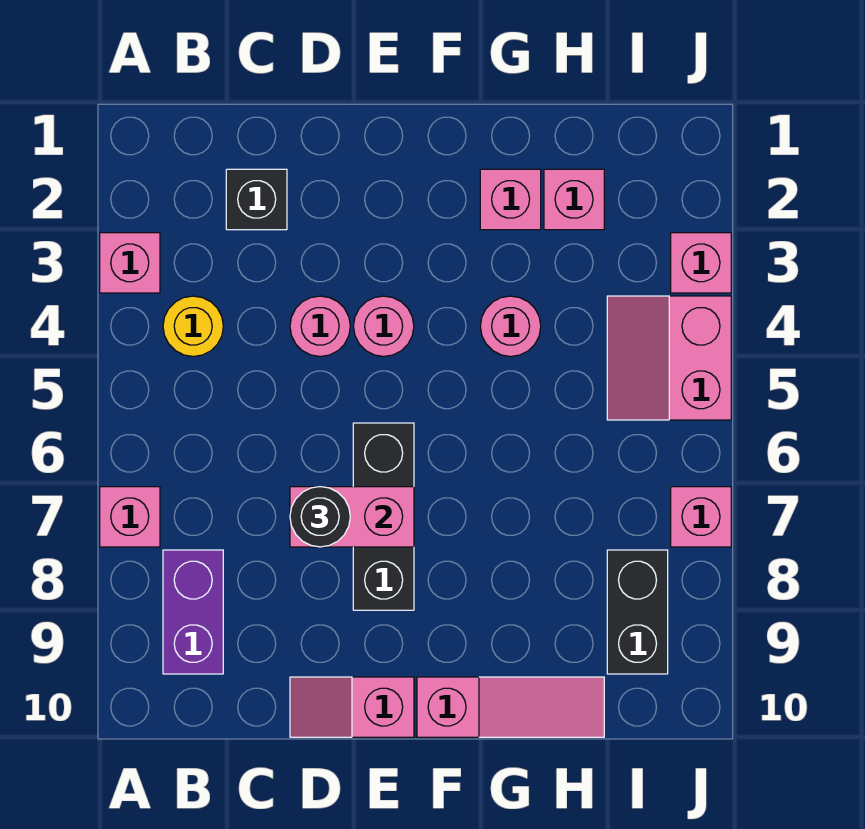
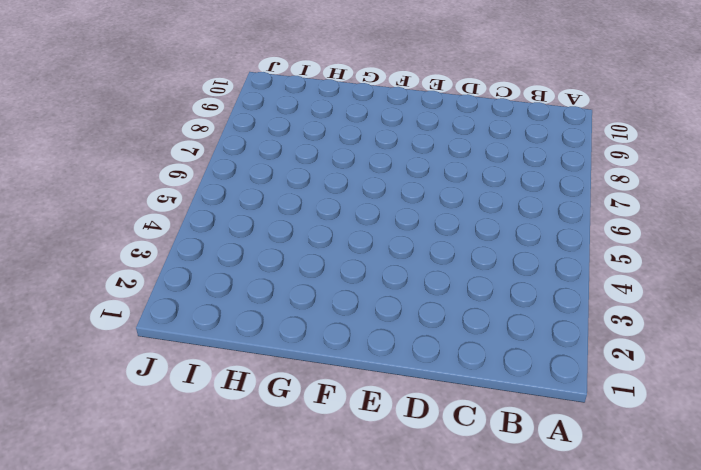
none -> pink 1x1 brick [100,233,160,293]
none -> pink 1x1 brick [100,487,160,547]
none -> yellow 1x1 round brick [163,296,223,356]

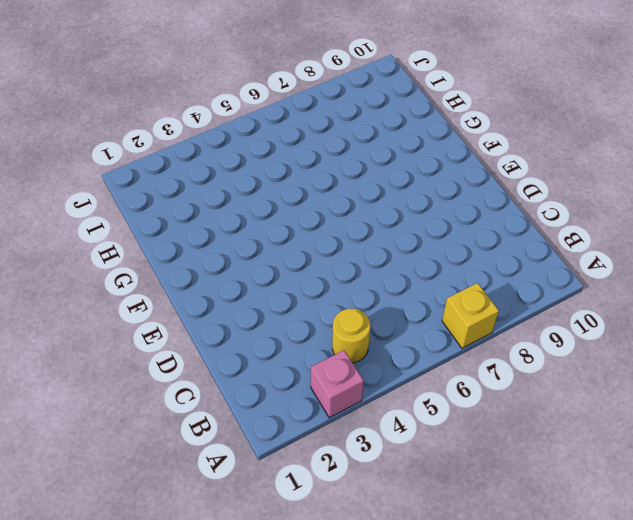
yellow 1x1 brick [442,283,499,348] -> pink 1x1 brick [100,487,160,547]
none -> purple 1x2 brick [163,550,223,674]
none -> black 1x1 brick [226,169,287,230]
none -> pink 1x1 round brick [290,296,350,356]

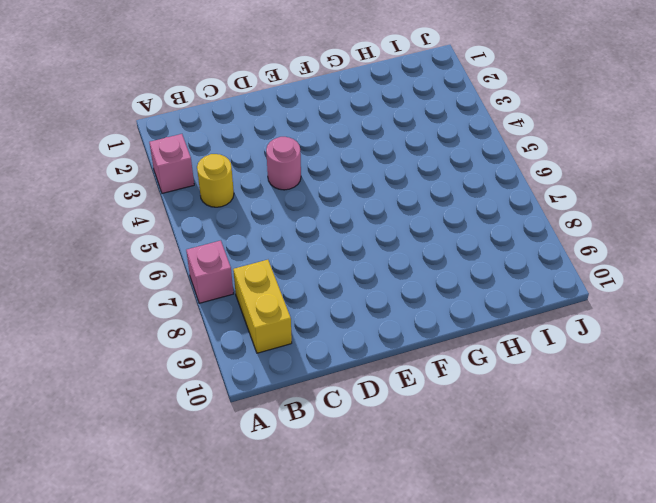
yellow 1x2 brick [233,260,292,353] -> purple 1x2 brick [163,550,223,674]
none -> black 1x1 brick [226,169,287,230]
none -> pink 1x2 slope [290,677,414,737]
none -> pink 1x1 round brick [353,296,414,357]

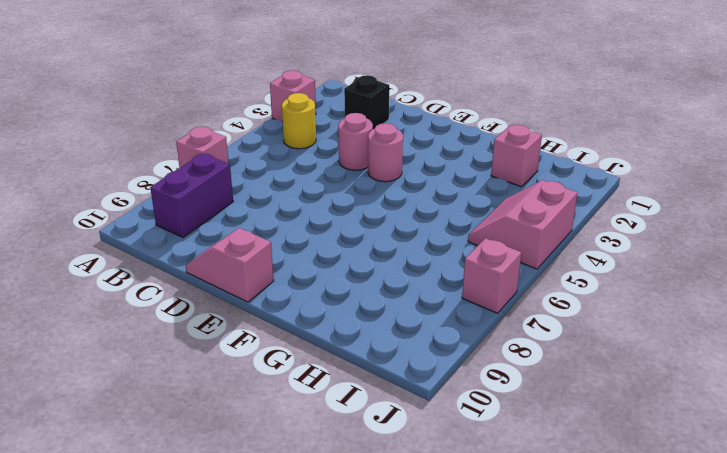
none -> black 1x3 brick [353,423,414,610]
none -> pink 1x3 slope [417,677,604,737]
none -> pink 1x1 brick [480,169,541,230]

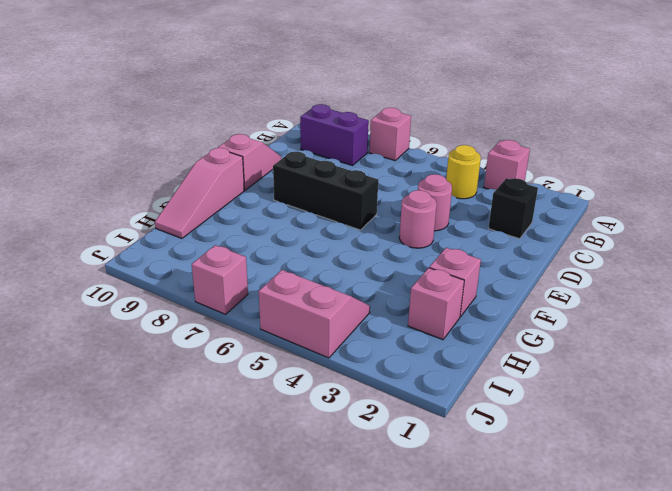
none -> pink 1x1 round brick [480,296,541,356]
none -> black 1x2 brick [607,550,668,674]
none -> pink 1x1 brick [671,233,731,293]

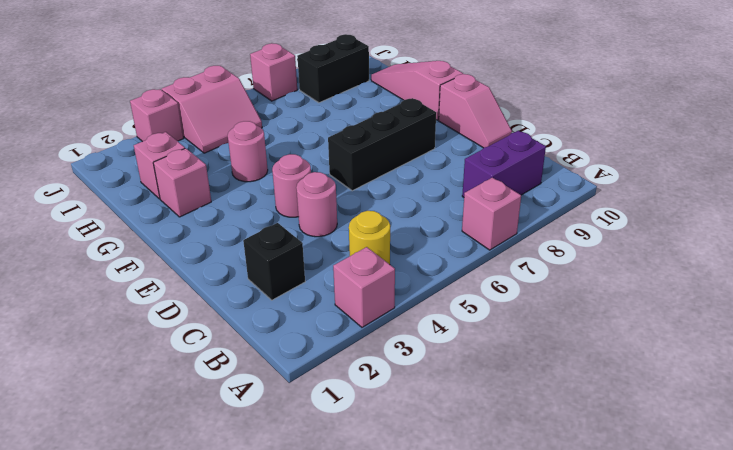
none -> pink 1x2 brick [290,487,414,547]
none -> black 1x1 round brick [290,487,350,547]

